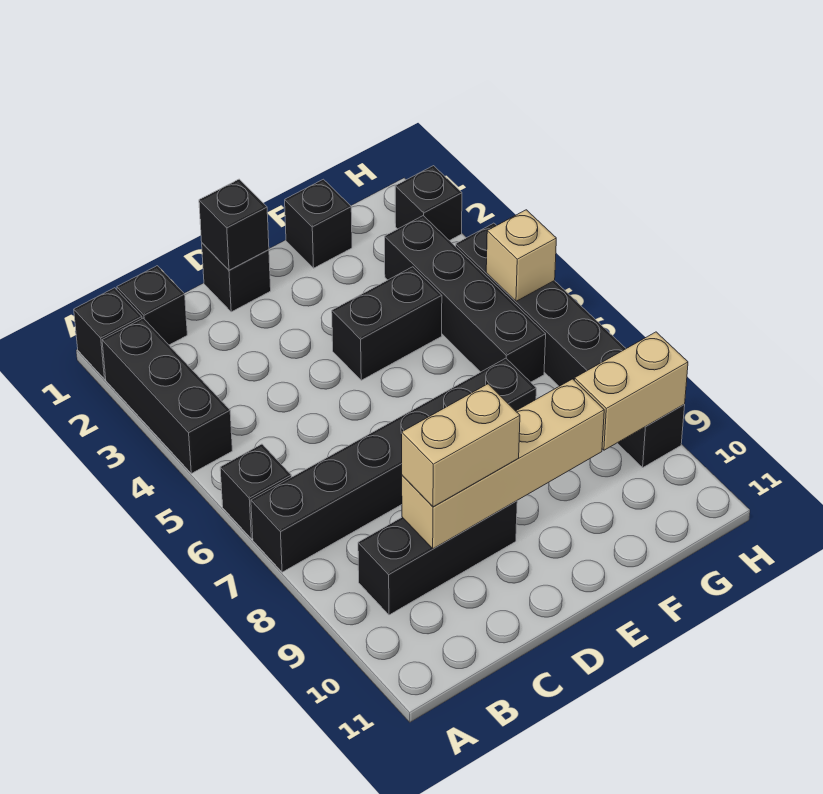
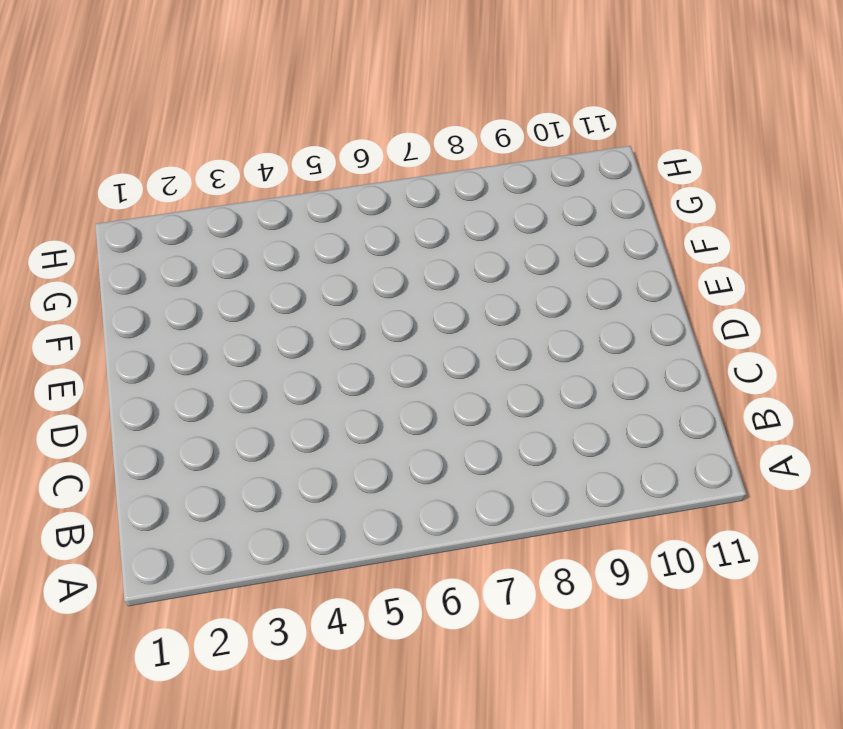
none -> black 1x1 brick [74,288,142,379]
none -> black 1x3 brick [102,318,232,473]
none -> black 1x1 brick [220,444,291,539]

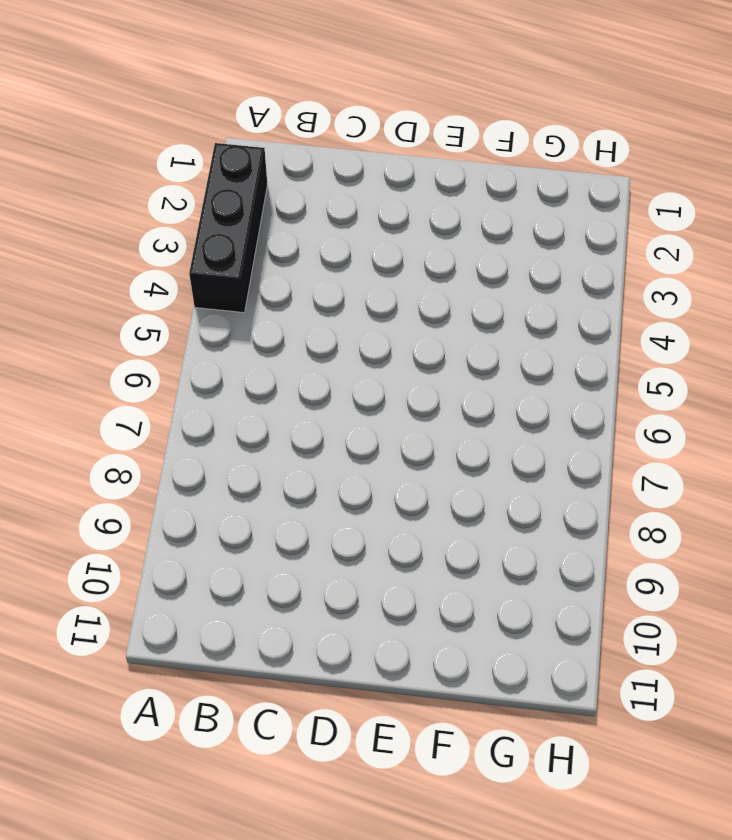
none -> black 1x1 brick [74,288,142,379]
none -> black 1x1 brick [220,444,291,539]
none -> black 1x6 brick [251,358,536,572]

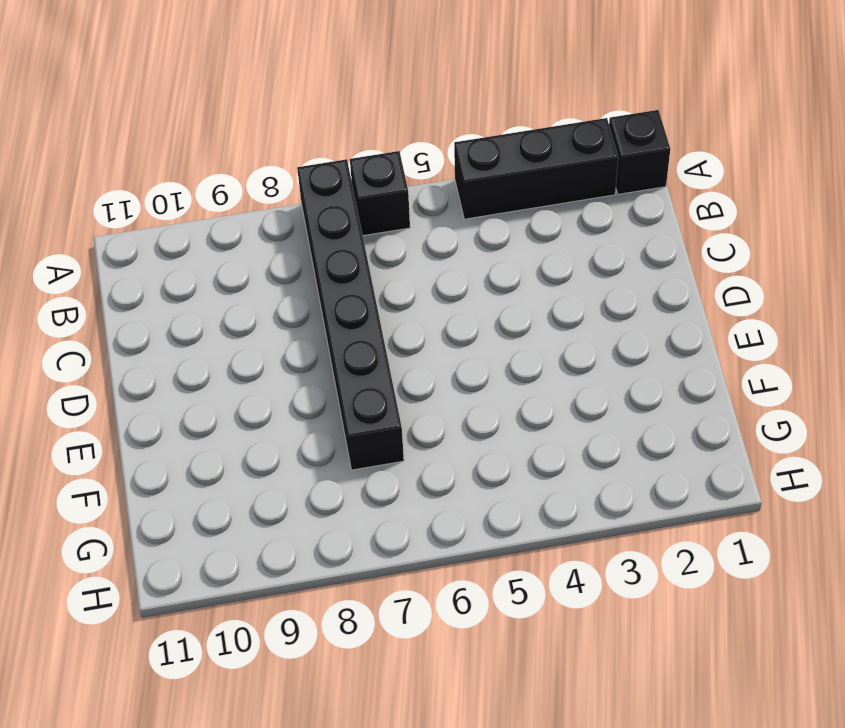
none -> black 1x1 brick [117,266,187,345]
none -> black 1x3 brick [358,501,517,615]
none -> black 1x1 brick [202,243,271,312]

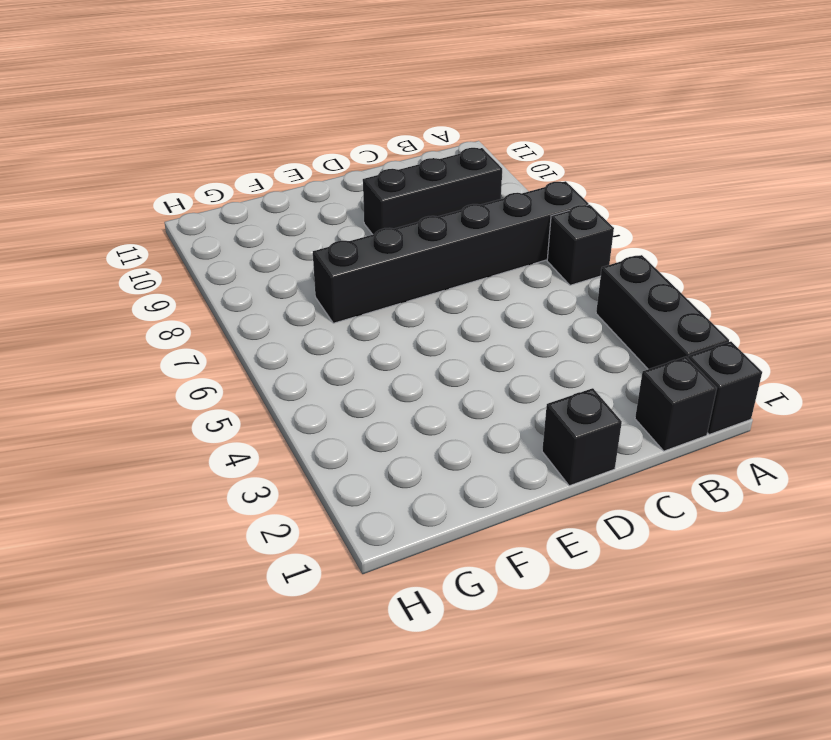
none -> black 1x2 brick [332,267,442,380]
none -> black 1x1 brick [285,179,352,268]
none -> black 1x4 brick [385,216,546,382]

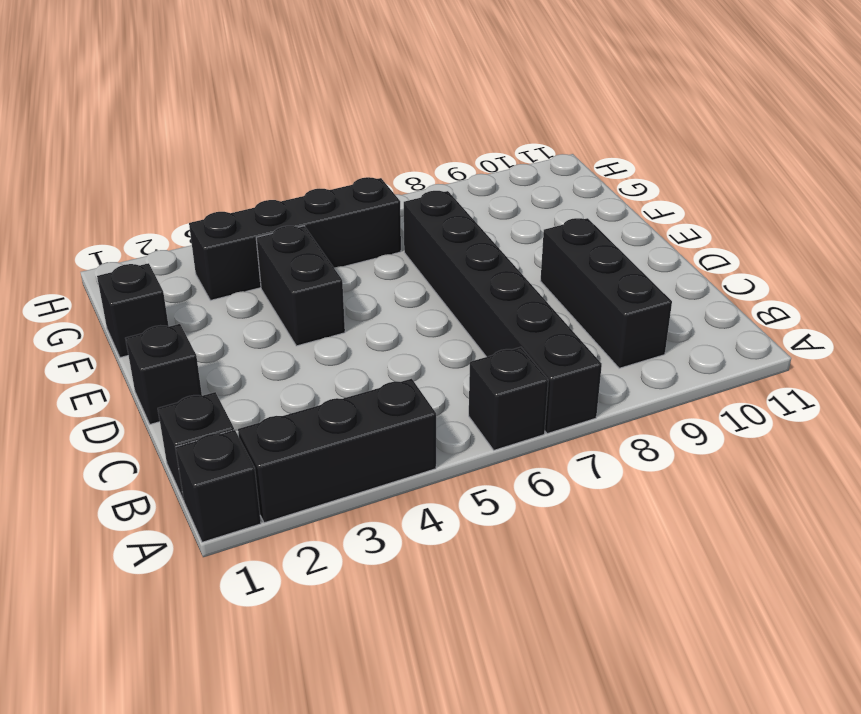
none -> black 1x1 brick [395,166,462,241]
none -> black 1x6 brick [456,223,685,467]
none -> tan 1x4 brick [402,379,604,549]

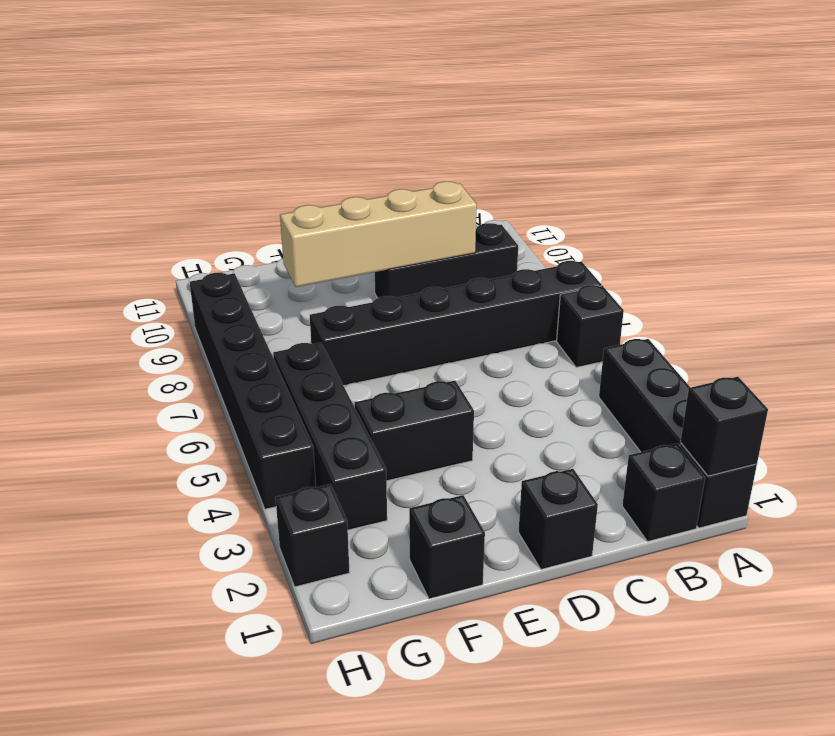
black 1x1 brick [680,377,768,476] -> black 1x1 brick moved to [199,179,269,270]
none -> tan 1x2 brick [574,332,688,450]
none -> tan 1x1 brick [486,210,556,301]
none -> tan 1x2 brick [402,384,520,507]

